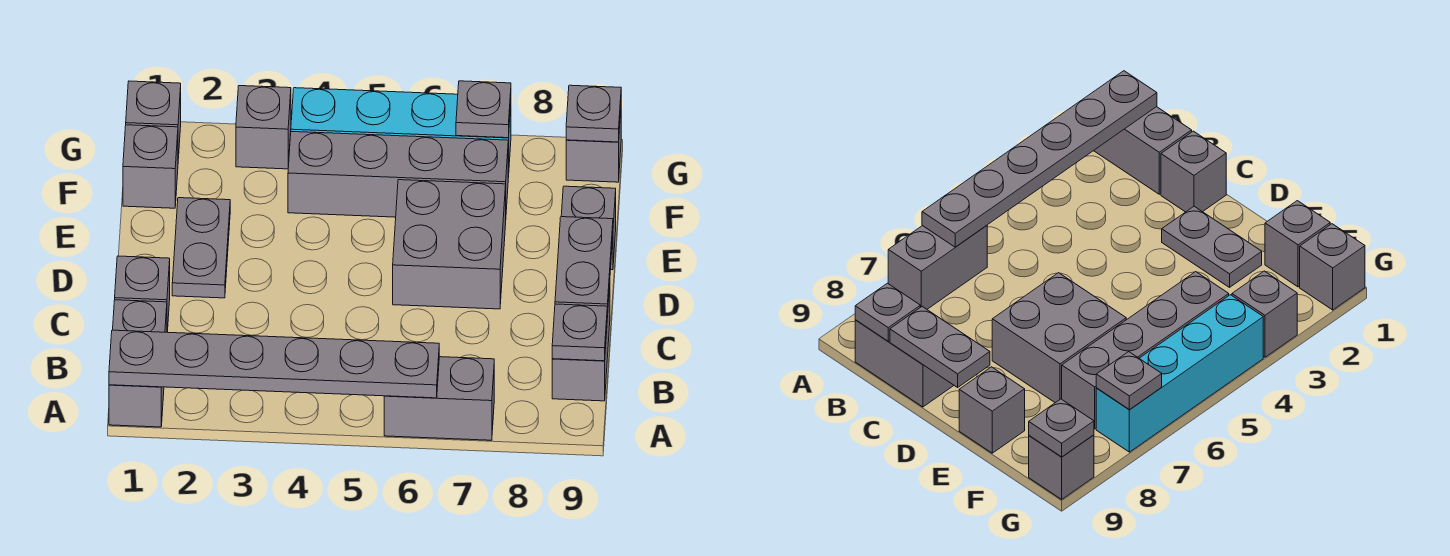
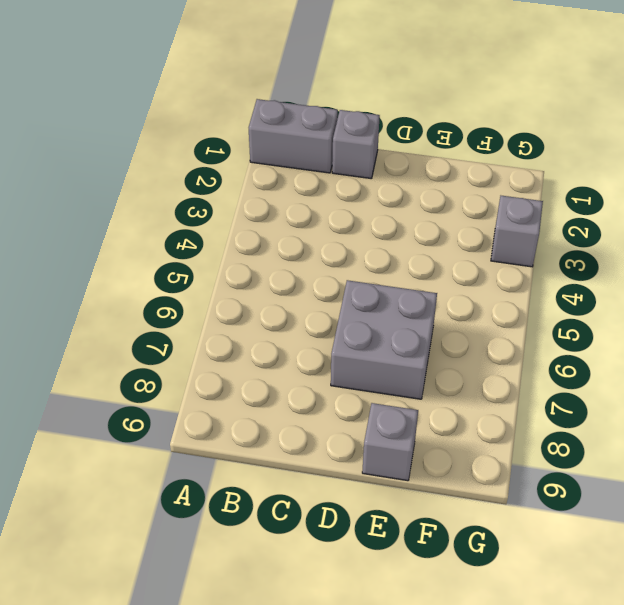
none -> grey 1x2 brick [384,357,494,440]
none -> grey 1x2 brick [552,286,610,401]
none -> grey 1x2 plate [172,198,230,298]

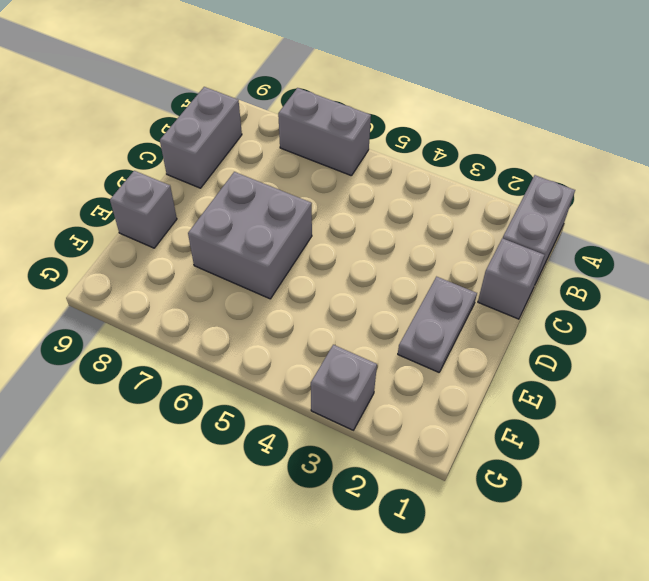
none -> grey 1x1 brick [123,125,178,208]
none -> grey 1x4 brick [288,132,508,217]
none -> grey 1x1 brick [126,81,181,159]

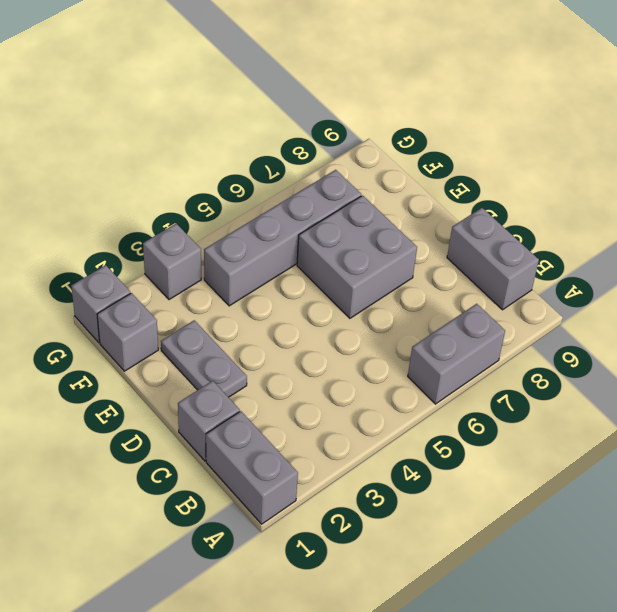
none -> grey 1x1 brick [561,186,616,270]
none -> cyan 1x4 brick [291,88,511,178]
none -> grey 1x1 brick [566,113,621,182]

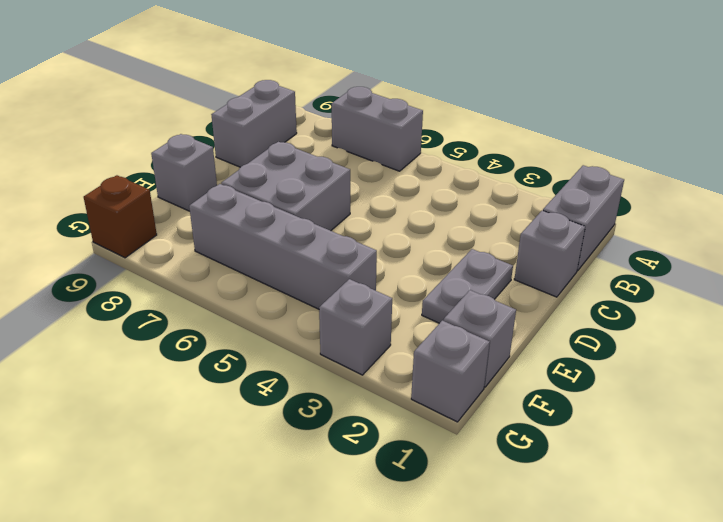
brown 1x1 brick [84,175,157,258] -> grey 1x1 brick [566,113,621,182]
none -> cyan 1x4 brick [291,88,511,178]
none -> grey 1x6 plate [109,330,439,398]
none -> grey 1x1 plate [552,304,607,361]

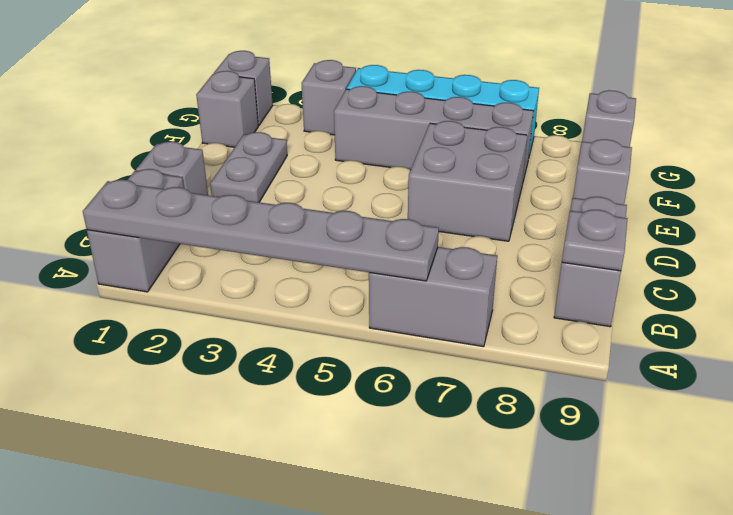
none -> grey 1x2 plate [555,217,613,317]
none -> grey 1x1 plate [456,81,511,138]
none -> grey 1x1 plate [566,85,621,142]

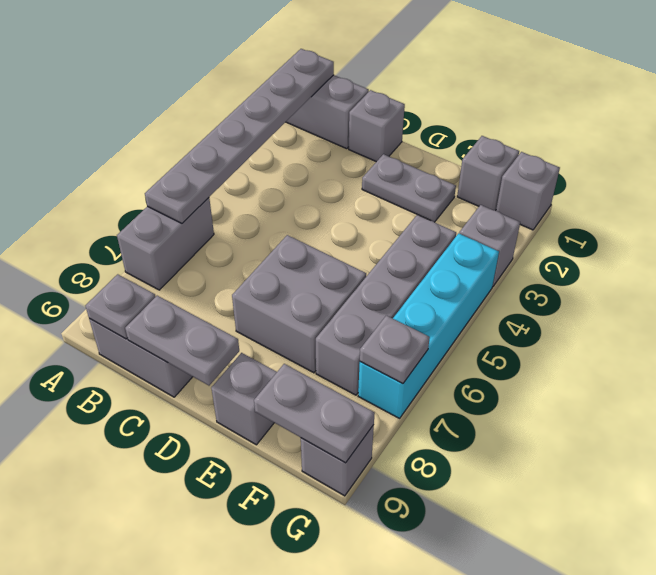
grey 1x2 plate [254,364,375,463] -> grey 1x1 plate [566,85,621,142]

